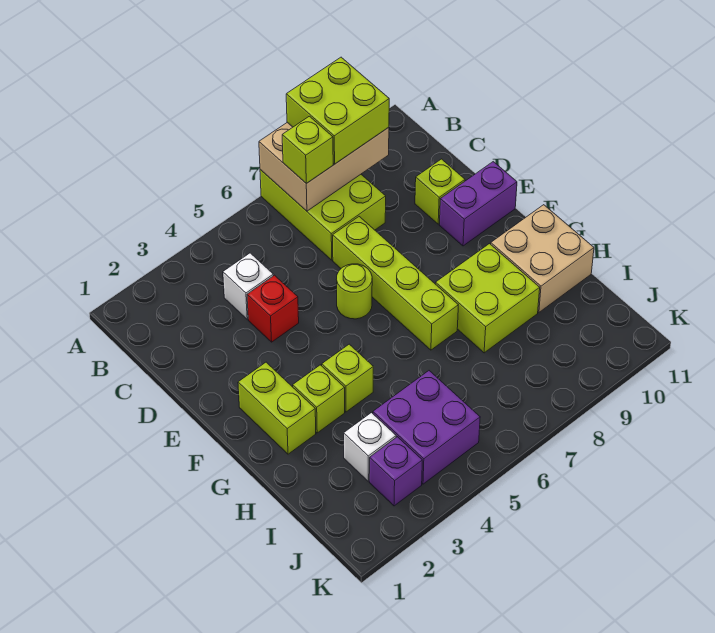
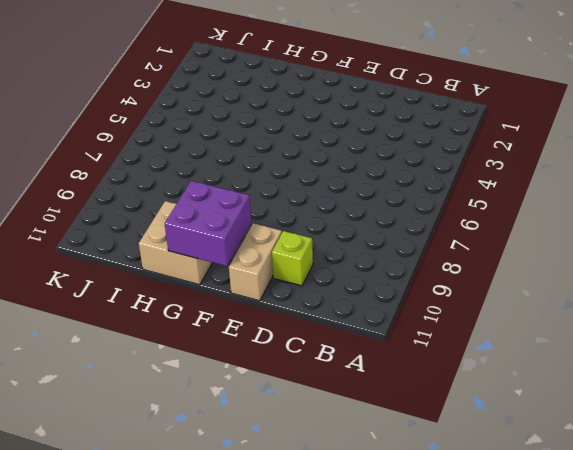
tan 1x2 brick [229,223,282,301] -> purple 1x2 brick [439,162,517,246]
purple 2x2 brick [165,181,252,266] -> purple 2x2 brick moved to [373,371,480,484]
none -> lime 2x3 brick [260,170,386,260]
none -> white 1x1 brick [223,253,273,319]
none -> red 1x1 brick [247,275,299,342]

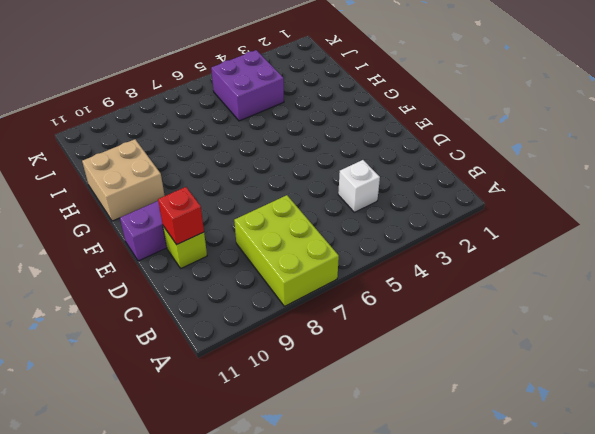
red 1x1 brick [158,187,204,244] -> red 1x1 brick moved to [247,275,299,342]
none -> lime 1x4 brick [333,217,458,350]
none -> lime 1x1 round brick [336,264,372,319]
none -> lime 1x2 brick [238,362,316,454]

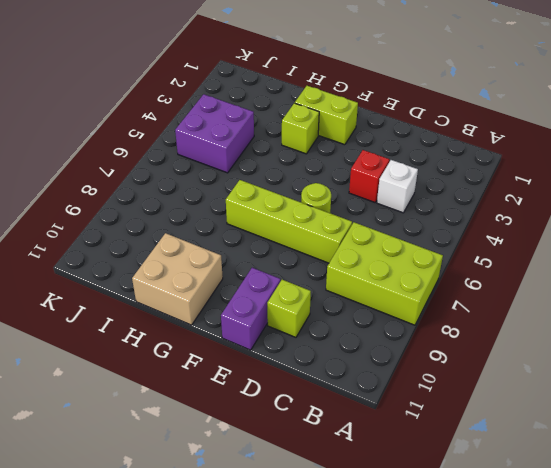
none -> lime 1x1 brick [322,344,373,412]
none -> lime 2x2 brick [435,244,540,353]
none -> white 1x1 brick [344,413,396,481]

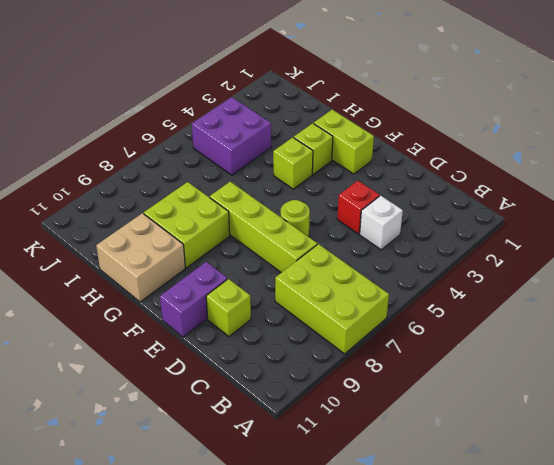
none -> white 1x1 brick [344,413,396,481]
none -> purple 1x1 brick [369,437,422,506]
none -> tan 2x3 brick [259,123,389,211]

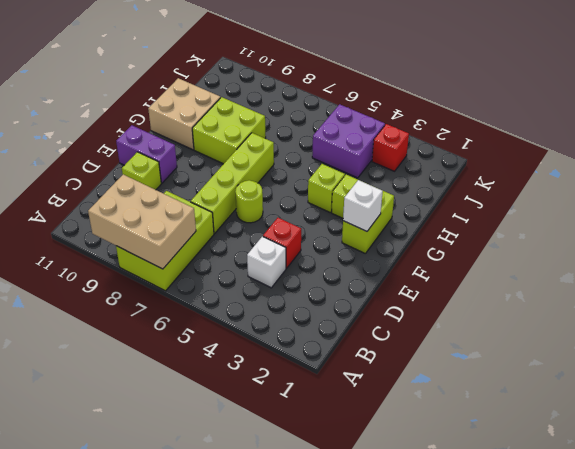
white 1x1 brick [343,180,383,231] -> white 1x1 brick moved to [344,413,396,481]
red 1x1 brick [372,124,409,171] -> purple 1x1 brick [369,437,422,506]
none -> lime 2x2 brick [286,57,389,164]
none -> lime 1x1 brick [282,116,333,184]

